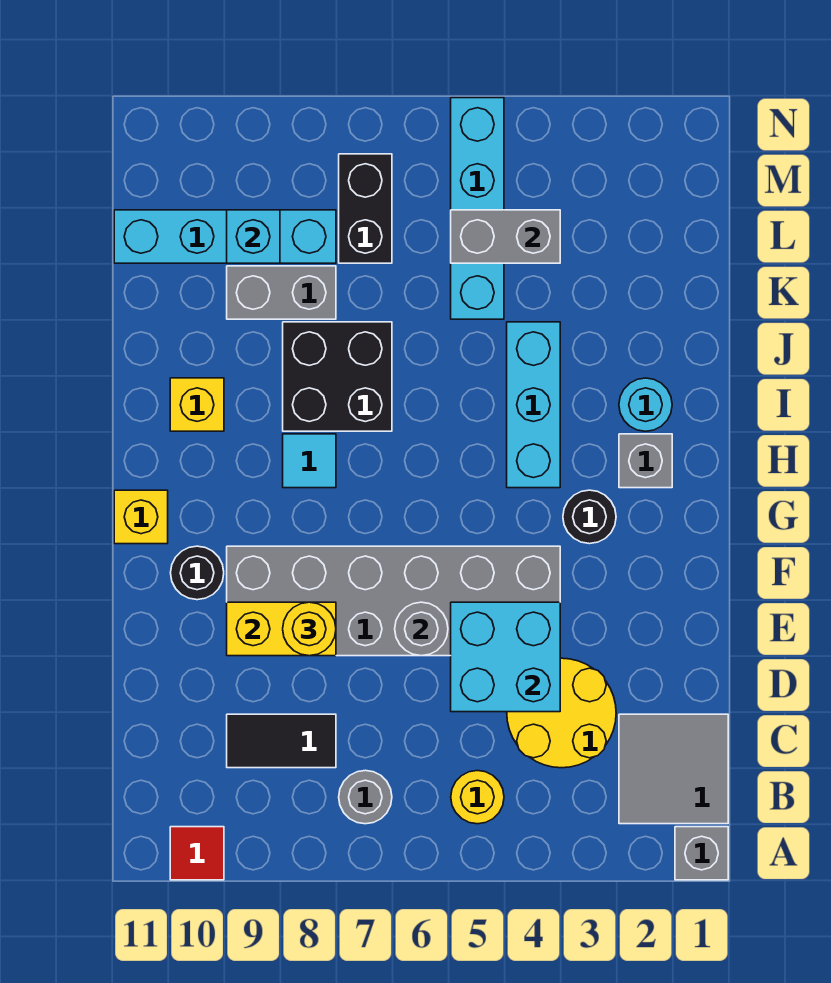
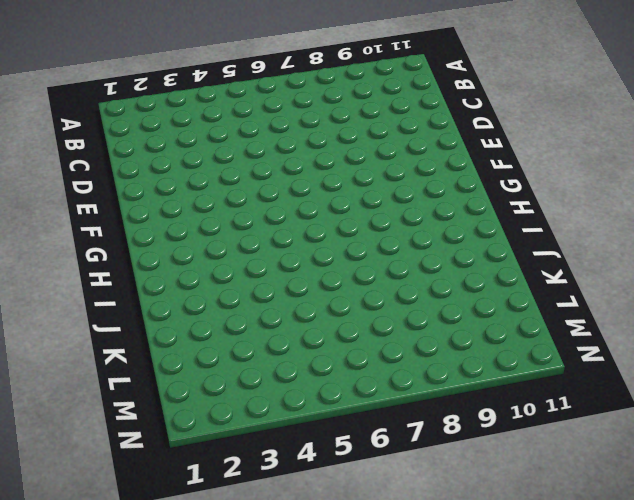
none -> grey 1x1 brick [675,827,728,880]
none -> red 1x1 tile [170,827,224,880]
none -> grey 2x2 tile [619,714,728,824]

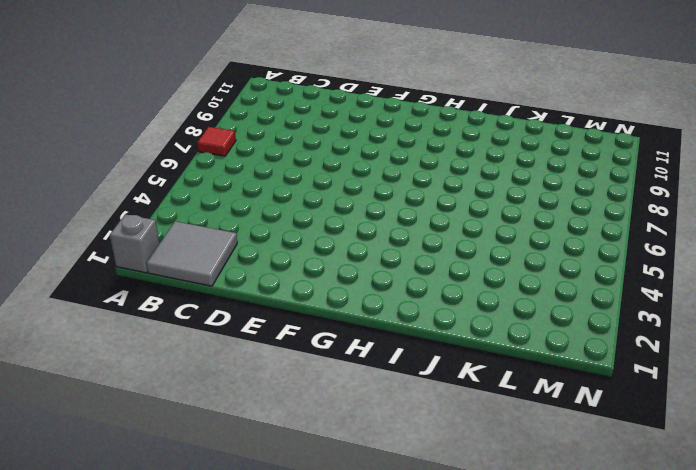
red 1x1 tile [197,127,236,156] -> red 1x1 tile moved to [170,827,224,880]
none -> yellow 1x1 round brick [451,771,504,824]
none -> grey 1x1 round brick [339,770,392,824]
none -> yellow 2x2 round brick [507,658,616,768]

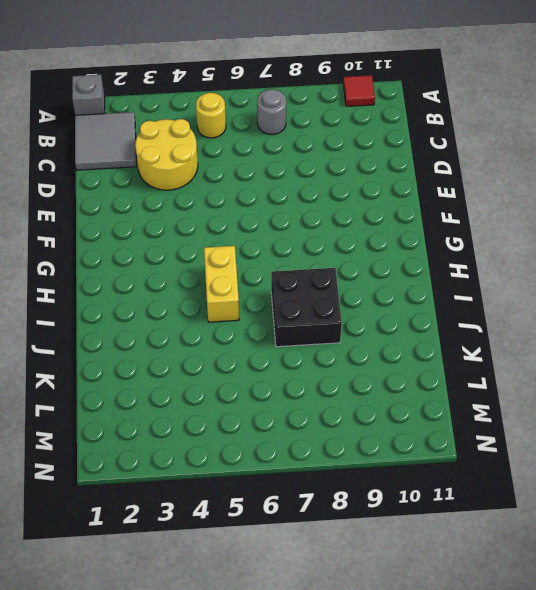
yellow 1x2 brick [204,246,239,322] -> yellow 1x2 brick turned to [227,602,336,656]
none -> black 1x2 tile [227,714,336,768]
none -> grey 2x6 brick [227,546,560,656]
none -> black 1x1 round brick [171,546,224,600]

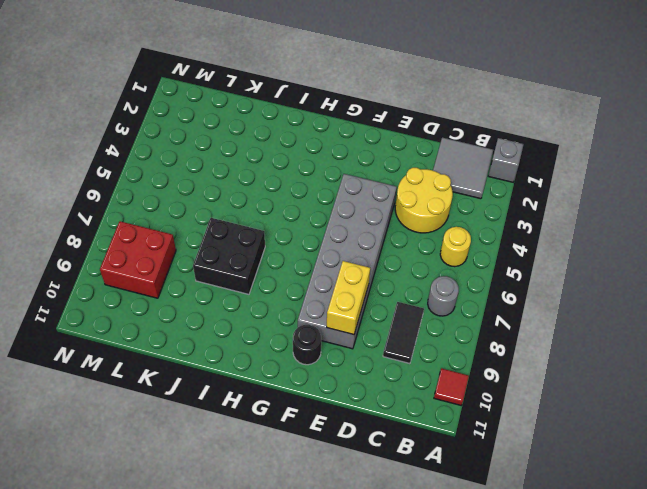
red 2x2 brick [100,221,176,298] -> cyan 1x4 brick [114,210,336,263]
none -> black 1x1 round brick [563,490,616,544]
none -> yellow 1x1 brick [114,490,168,544]
none -> grey 1x1 brick [619,434,672,488]

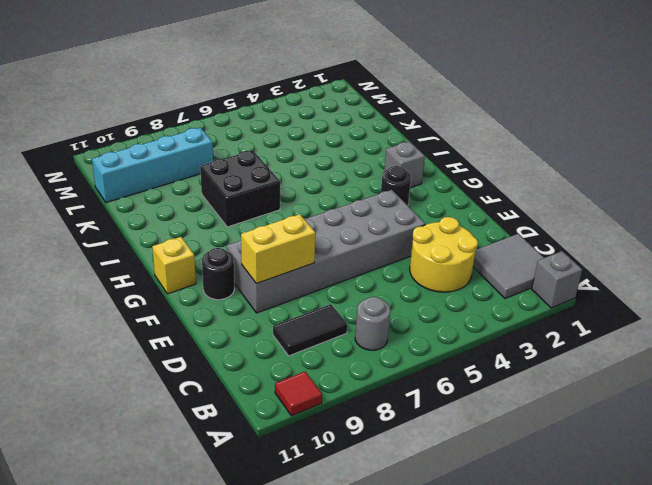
none -> yellow 1x1 round brick [451,771,504,824]
none -> cyan 1x3 brick [507,322,560,488]
none -> cyan 1x1 tile [283,434,336,488]

